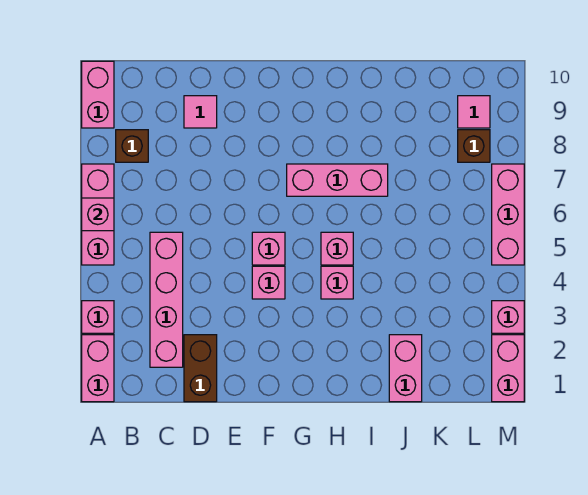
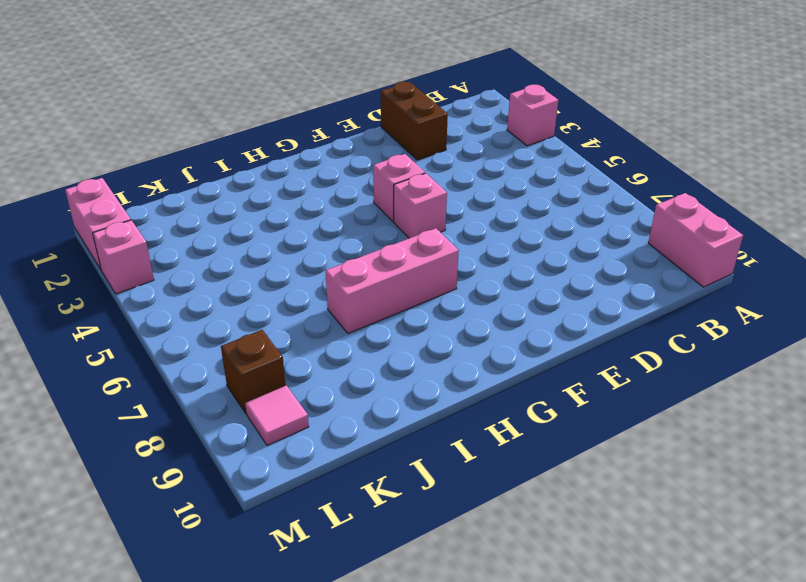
none -> pink 1x2 brick [82,335,114,402]
none -> pink 1x3 brick [82,164,114,265]
none -> brown 1x1 brick [116,130,148,162]

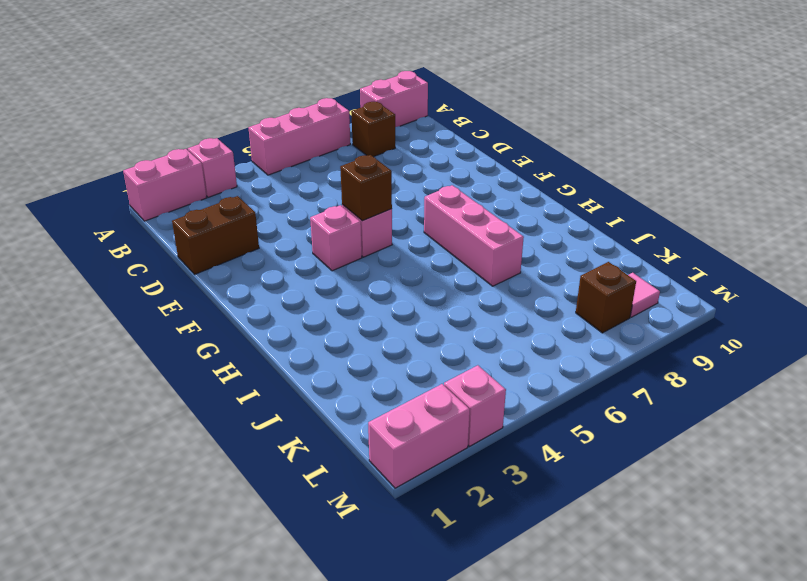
brown 1x1 brick [340,155,392,221] -> none
none -> pink 1x4 brick [150,232,183,367]
none -> pink 1x1 tile [184,96,217,128]
none -> pink 1x1 brick [321,266,353,299]

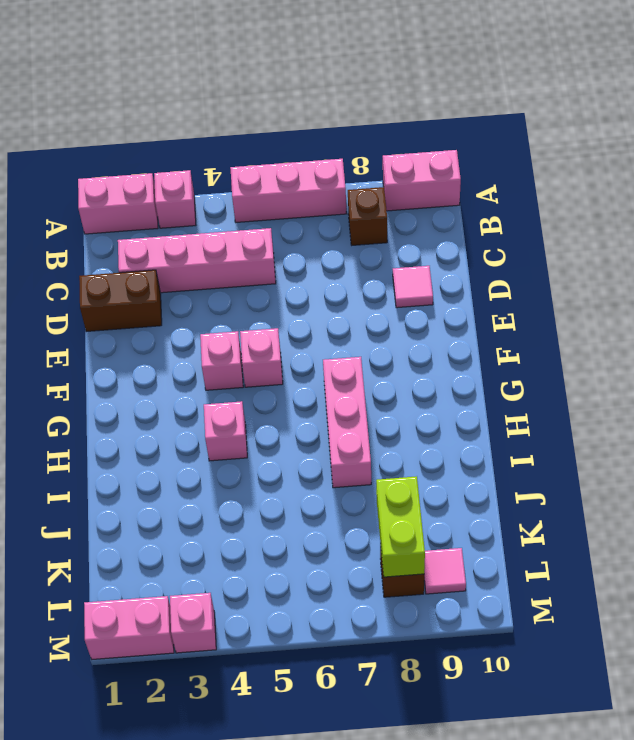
lime 1x2 brick [376,476,425,577] -> none
none -> pink 1x1 brick [321,232,353,265]
none -> pink 1x2 brick [389,335,422,402]
none -> pink 1x3 brick [492,164,524,265]

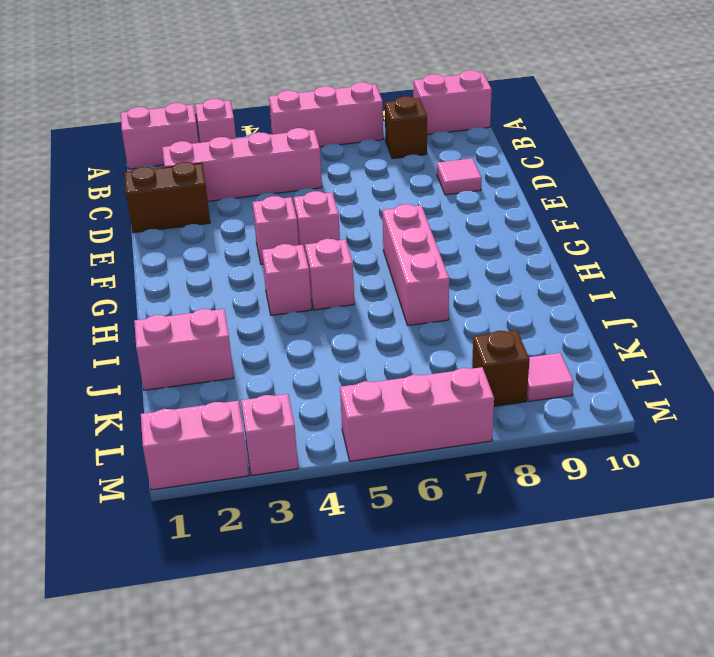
none -> pink 1x1 brick [82,198,114,231]

